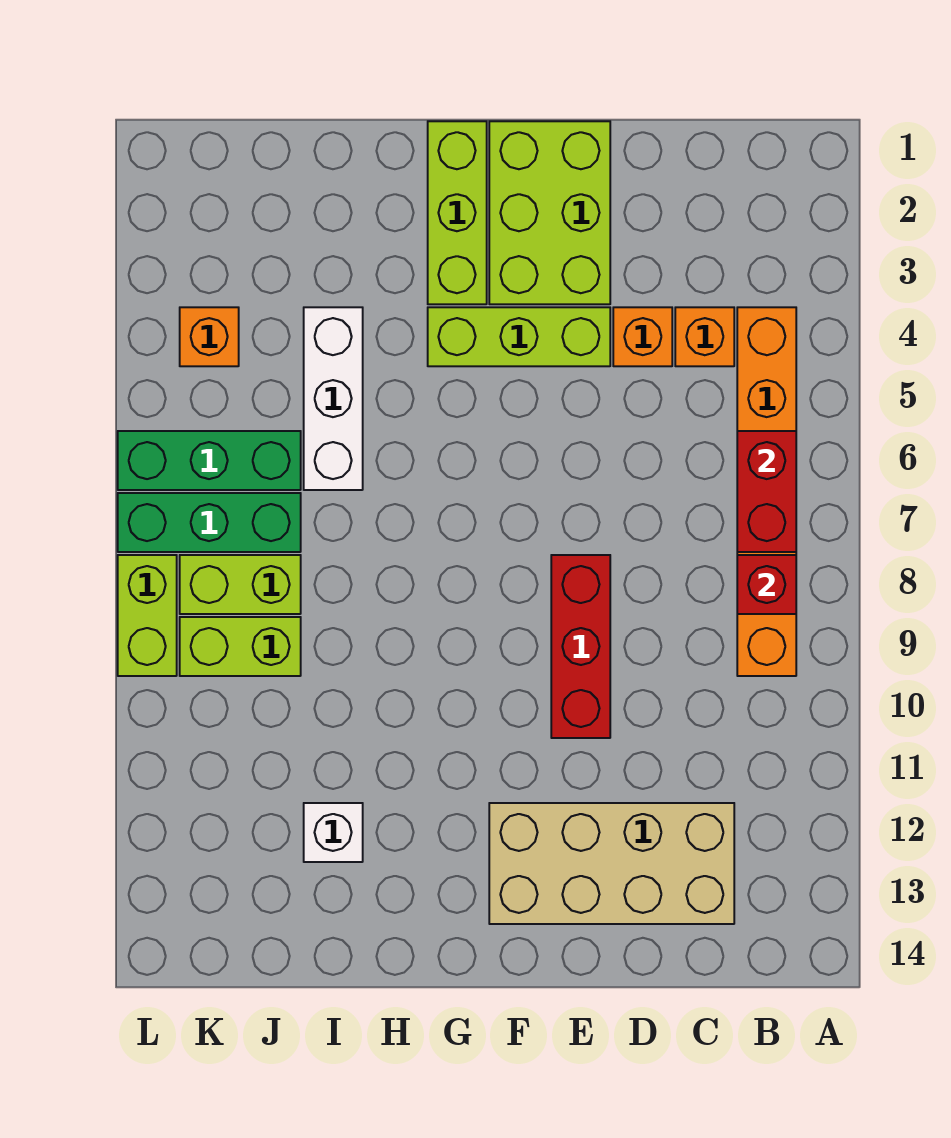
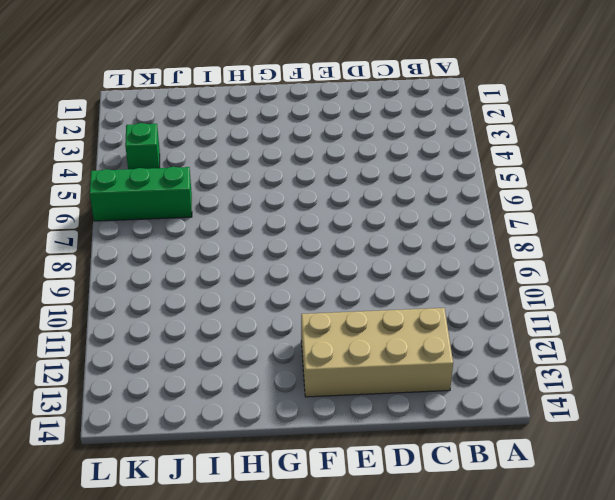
green 1x1 brick [125,123,160,169] -> orange 1x1 brick [180,307,239,366]
none -> orange 1x6 brick [737,307,796,676]
none -> orange 1x1 brick [675,307,734,366]
none -> orange 1x1 brick [613,307,672,366]

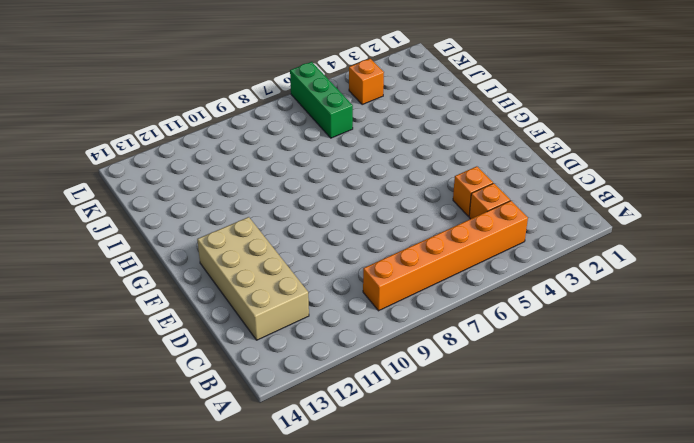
none -> lime 2x3 brick [489,121,610,304]
none -> lime 1x3 brick [428,307,610,366]
none -> red 1x3 brick [551,555,610,738]

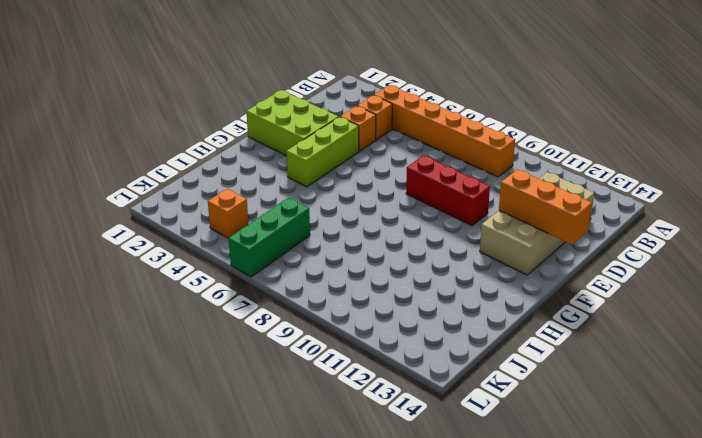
orange 1x3 brick [499,169,592,245] -> none
none -> lime 1x3 brick [428,121,487,304]
none -> white 1x3 brick [304,307,363,490]
none -> white 1x1 brick [304,803,363,862]

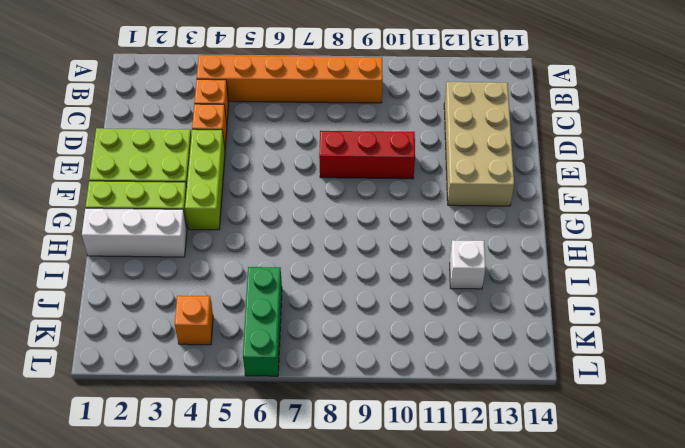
white 1x3 brick [82,208,187,257] -> white 1x3 brick moved to [304,307,363,490]
none -> green 1x3 brick [118,493,301,552]
none -> lime 1x2 brick [180,555,301,614]
none -> lime 1x2 brick [180,617,301,676]

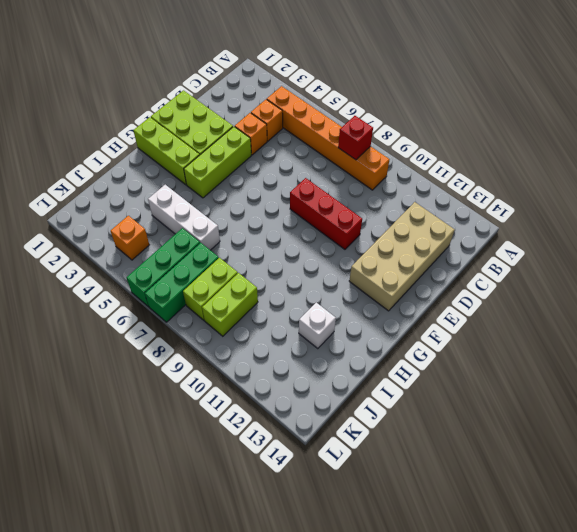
none -> lime 1x2 brick [118,555,177,676]
none -> red 1x2 brick [737,431,796,552]

